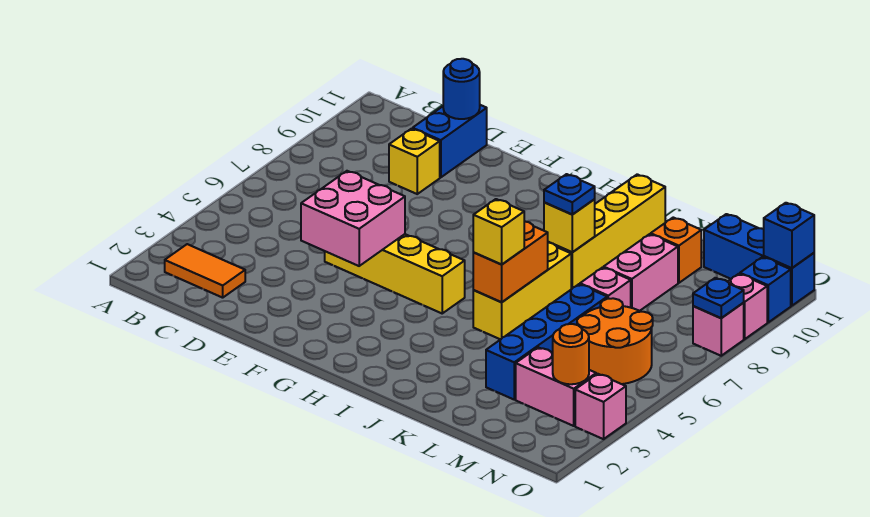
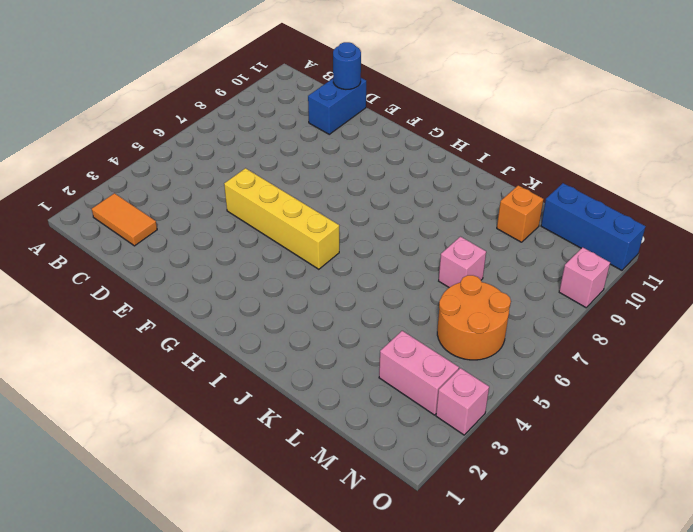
none -> yellow 1x1 brick [389,129,440,194]
none -> yellow 1x3 brick [473,242,571,340]
none -> yellow 1x4 brick [549,174,665,289]

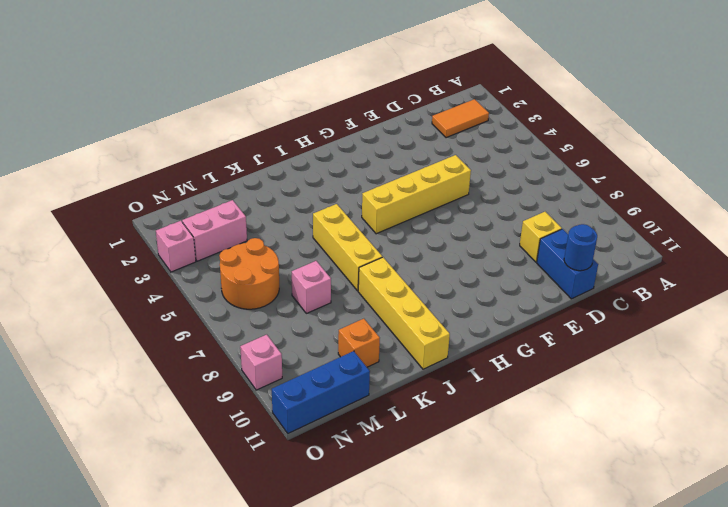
none -> blue 1x4 brick [486,284,607,399]
none -> pink 1x2 brick [604,234,678,311]
none -> pink 1x1 brick [693,303,744,356]

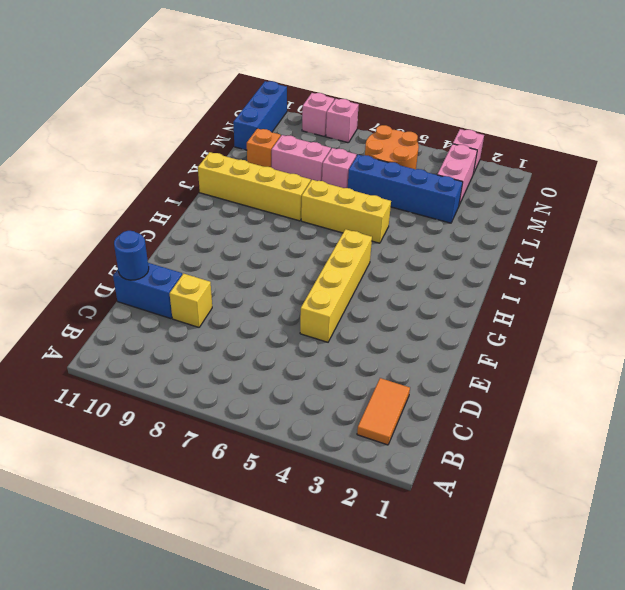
none -> blue 1x1 brick [740,257,791,322]
none -> pink 2x2 brick [301,171,405,266]
none -> orange 1x2 brick [473,221,548,302]

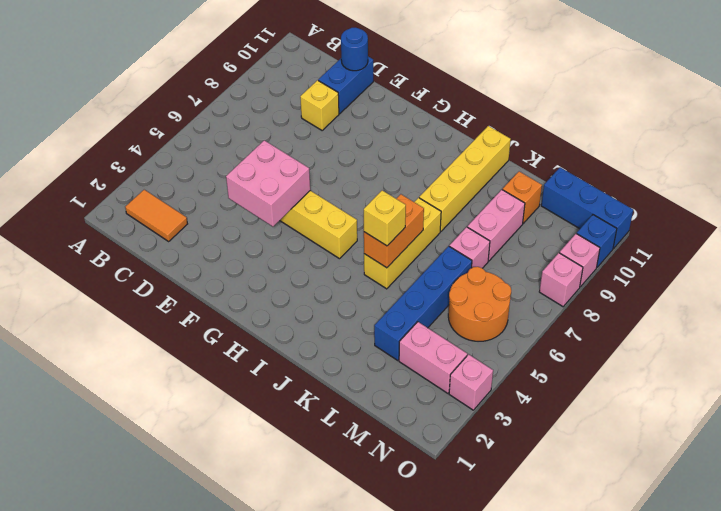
none -> yellow 1x1 brick [544,199,595,252]
none -> orange 1x1 round brick [553,324,589,384]
none -> blue 1x1 plate [693,278,744,318]

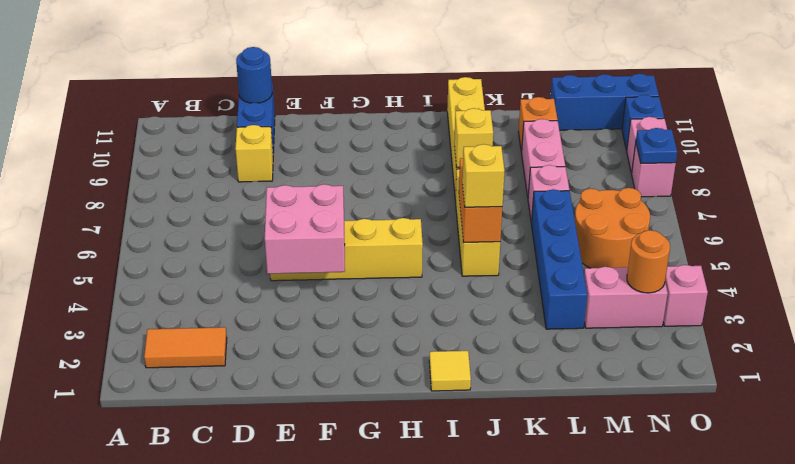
yellow 1x1 tile [429,351,471,391] -> none
none -> blue 1x1 brick [764,203,814,268]
none -> blue 1x1 plate [544,174,595,215]

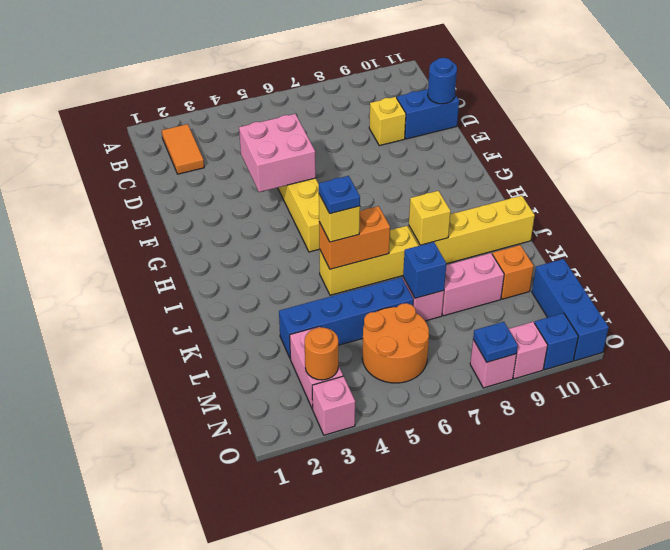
blue 1x1 plate [319,176,360,214] -> blue 1x1 plate moved to [544,174,595,215]
blue 1x1 brick [403,242,446,298] -> blue 1x1 brick moved to [764,203,814,268]

